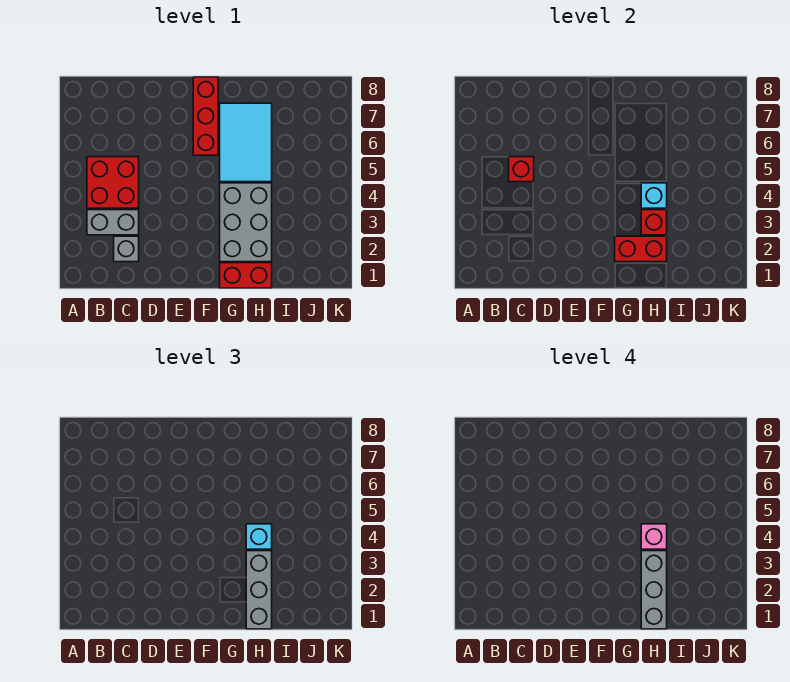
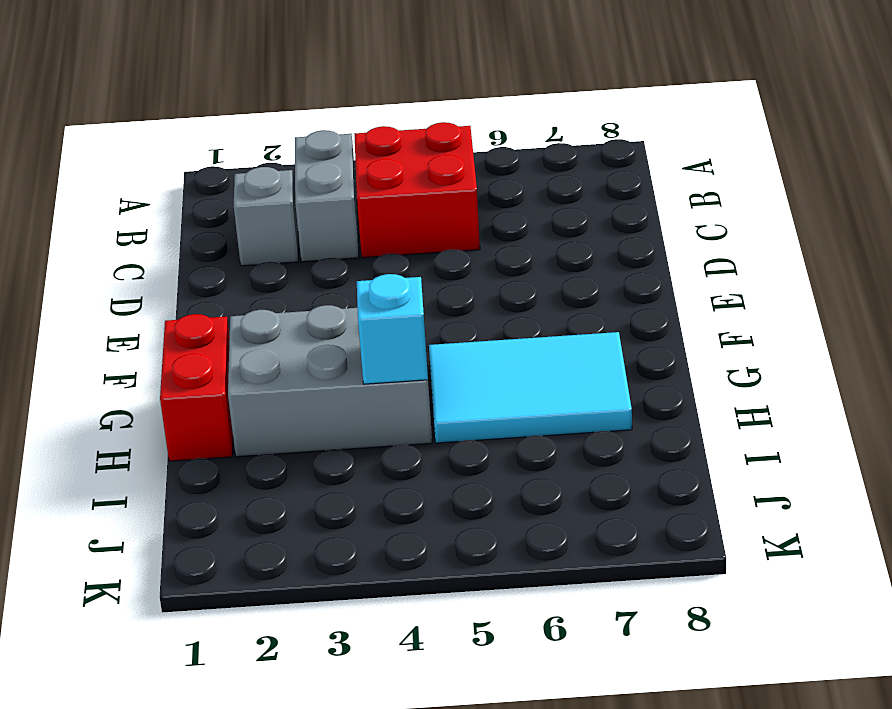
none -> red 1x3 brick [193,77,218,155]
none -> red 1x1 brick [509,157,534,182]
none -> red 1x2 brick [615,236,667,262]

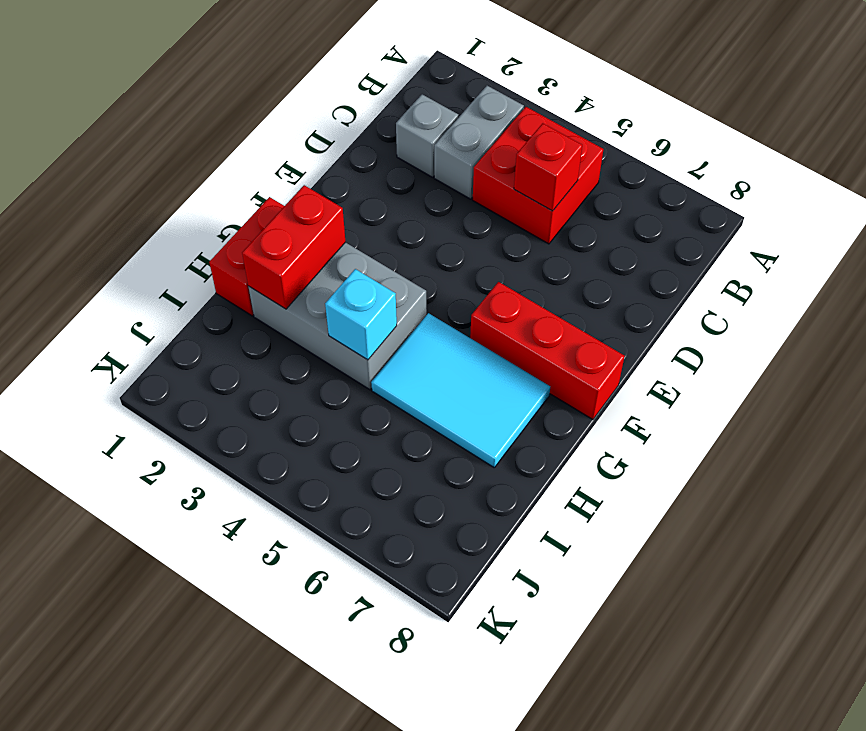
none -> red 1x1 brick [641,210,667,235]
none -> grey 1x3 brick [246,551,272,629]
none -> cyan 1x1 brick [246,524,272,549]

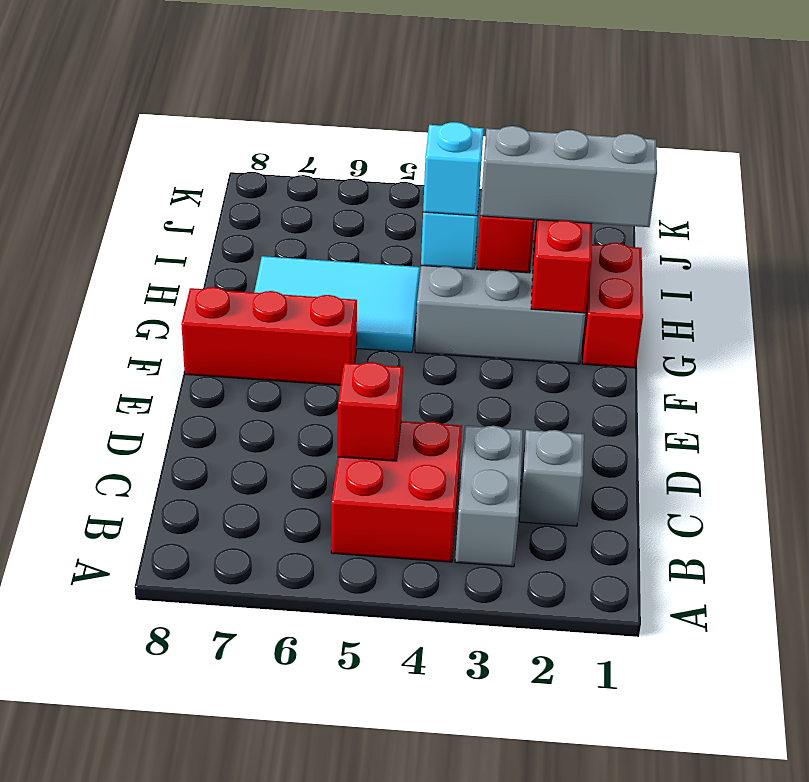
none -> grey 1x3 brick [641,551,667,629]
none -> pink 1x1 brick [641,524,667,549]

